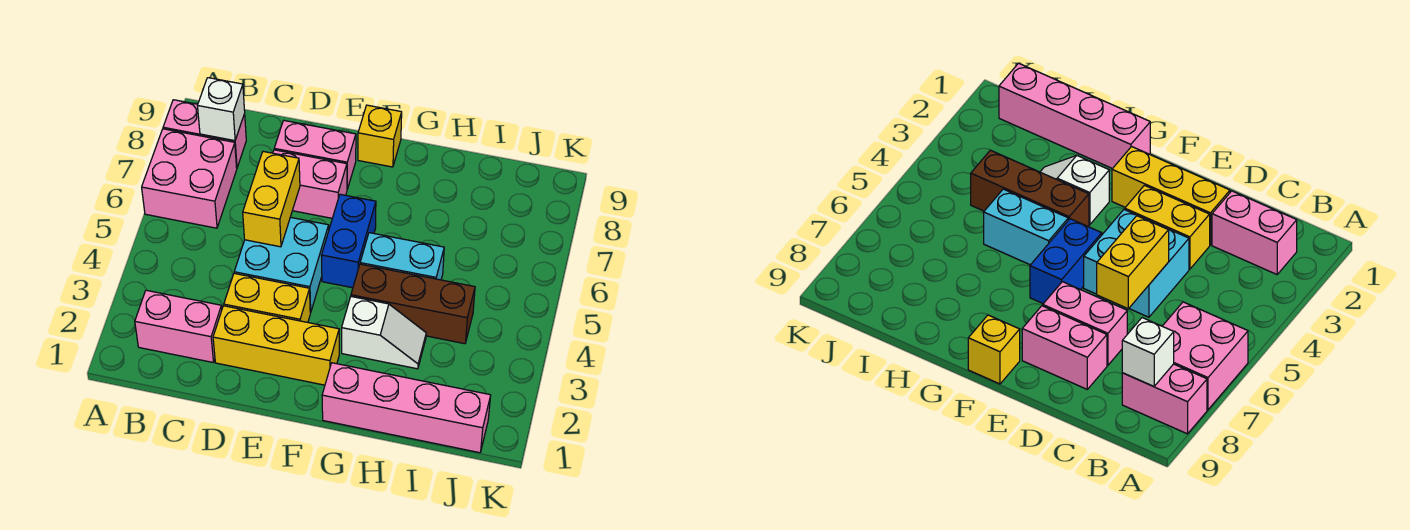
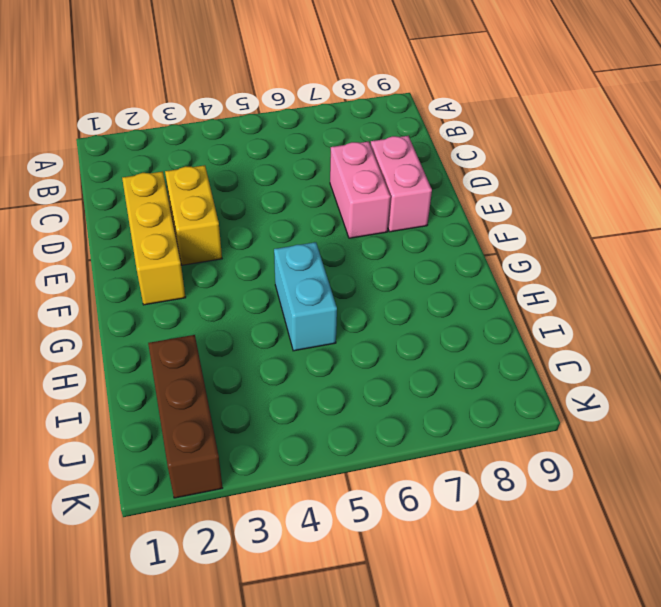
brown 1x3 brick [148,335,223,498] -> brown 1x3 brick moved to [351,264,475,344]
none -> pink 2x2 brick [142,129,237,228]
none -> pink 1x2 brick [163,100,246,168]
none -> pink 1x2 brick [135,290,222,362]

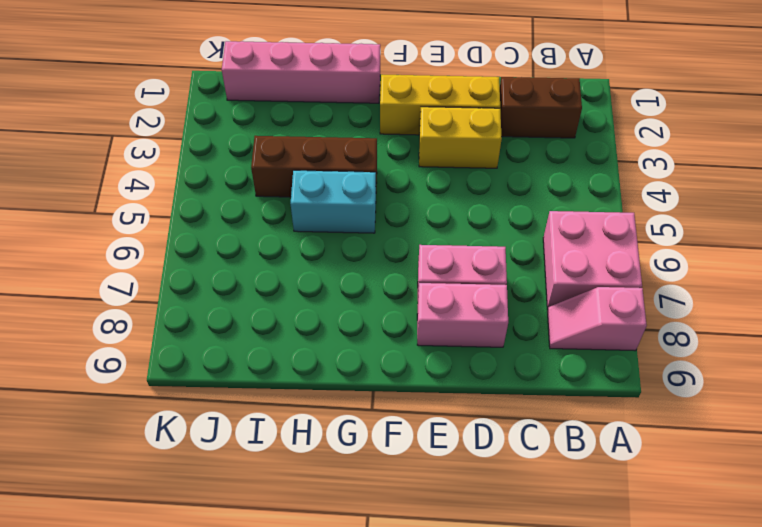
pink 1x2 slope [548,287,647,351] -> pink 1x2 brick [163,100,246,168]
brown 1x2 brick [500,77,582,138] -> pink 1x2 brick [135,290,222,362]
none -> cyan 2x2 brick [234,217,329,313]
none -> blue 1x2 brick [321,194,376,288]
none -> yellow 1x1 brick [358,105,402,167]

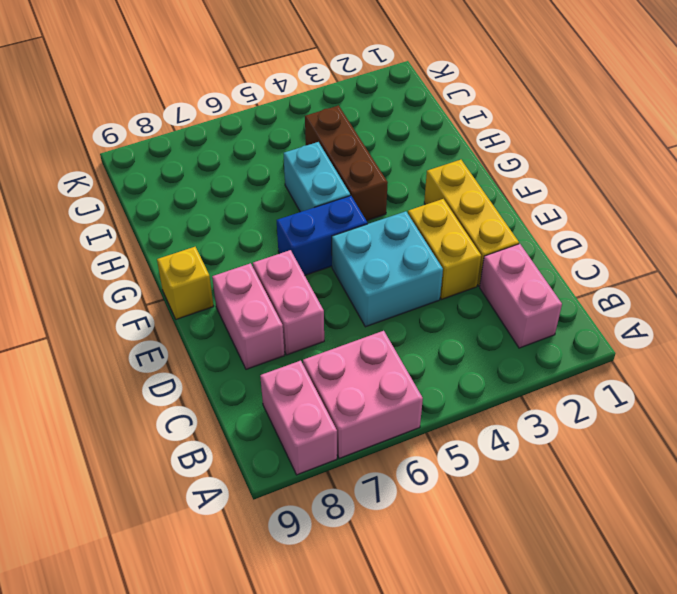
none -> pink 1x4 brick [322,363,491,453]
none -> white 1x2 slope [342,297,426,369]
none -> white 1x1 brick [198,78,245,141]

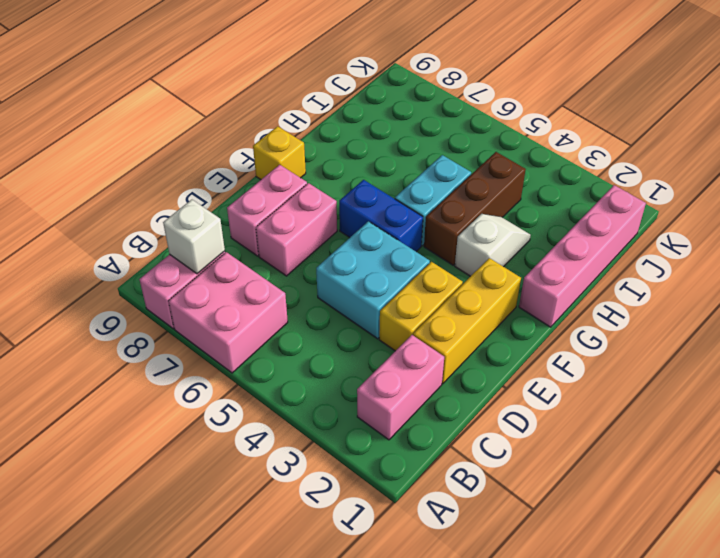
none -> yellow 1x2 brick [243,152,300,247]

